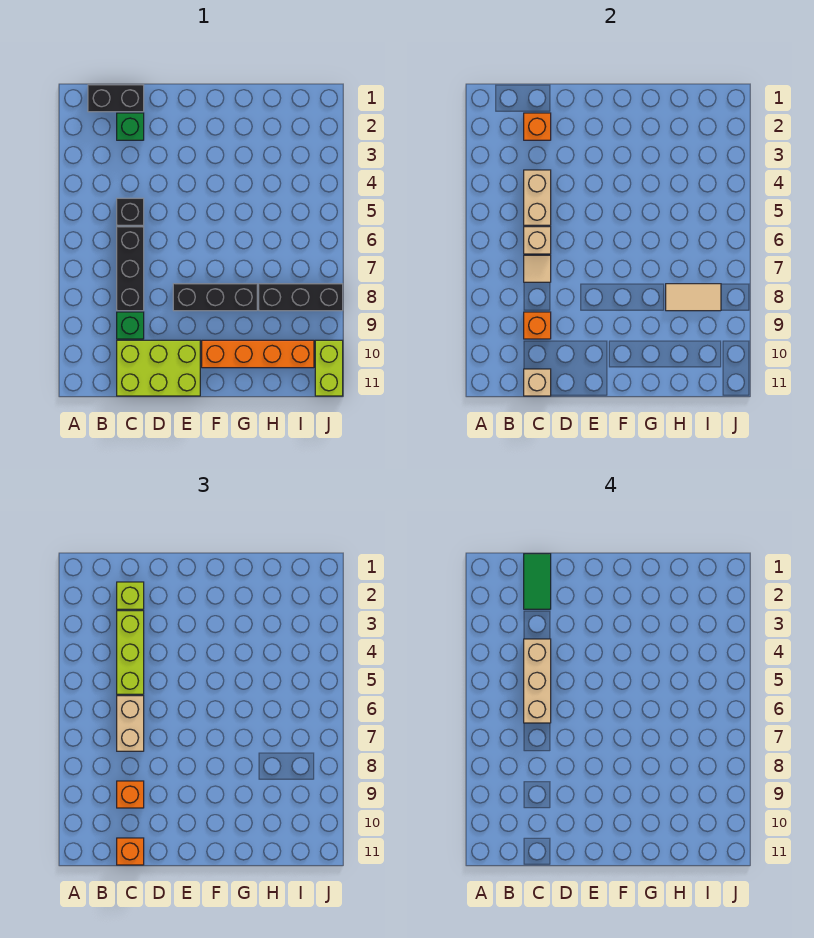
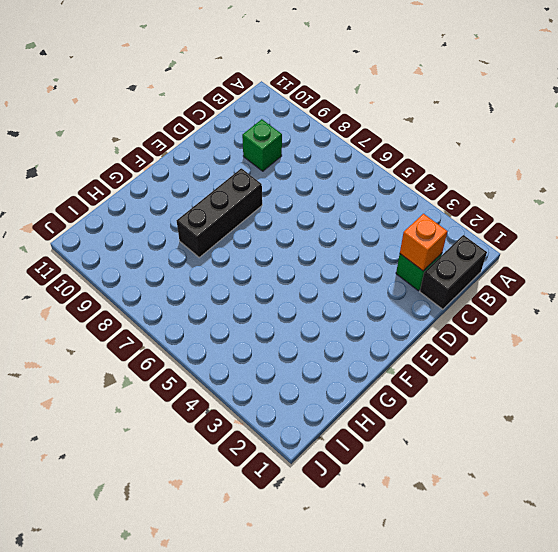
none -> black 1x1 brick [117,198,144,225]
none -> black 1x3 brick [117,227,144,311]
none -> lime 2x3 brick [117,340,200,396]

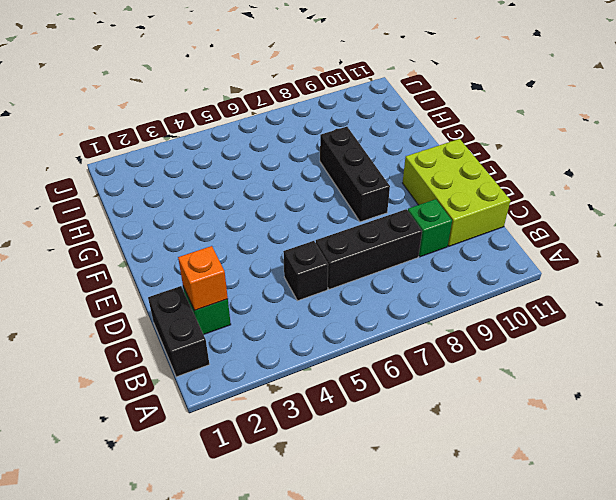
none -> orange 1x4 brick [202,340,314,368]
none -> black 1x3 brick [259,284,343,311]
none -> lime 1x2 brick [315,340,343,396]

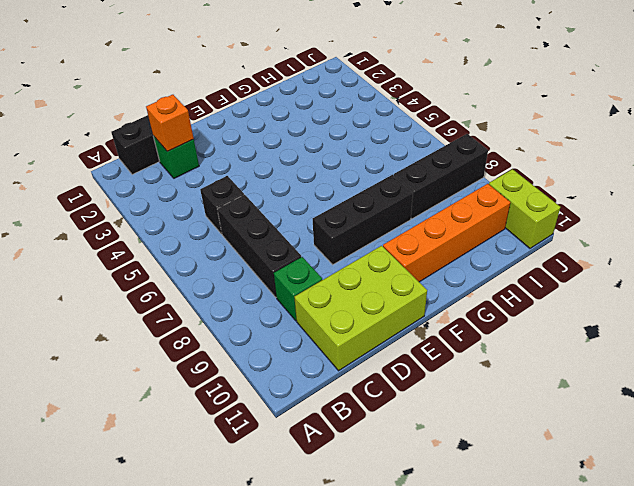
none -> tan 1x2 brick [524,170,551,225]
none -> tan 1x1 brick [524,227,551,254]
none -> tan 1x1 tile [524,255,551,282]

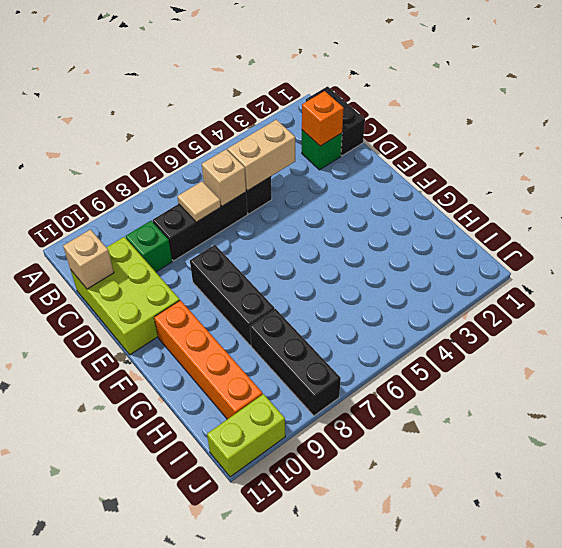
none -> orange 1x1 brick [524,312,551,339]
none -> tan 1x2 tile [666,284,721,311]
none -> lime 1x1 brick [117,582,144,609]

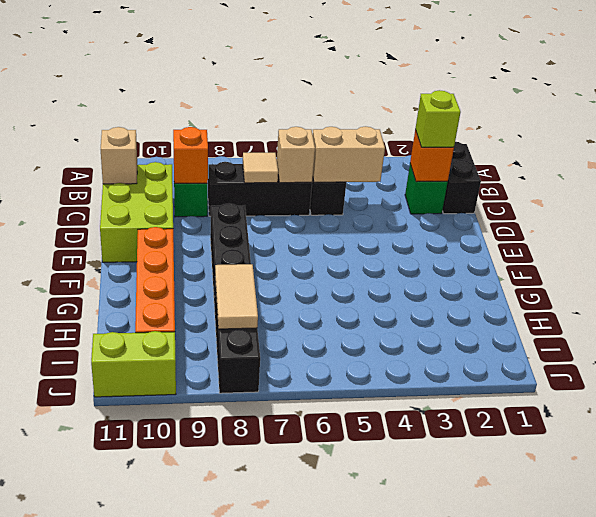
none -> lime 1x3 brick [117,611,144,694]
none -> tan 1x2 brick [117,696,144,751]
none -> orange 1x1 brick [117,781,144,808]

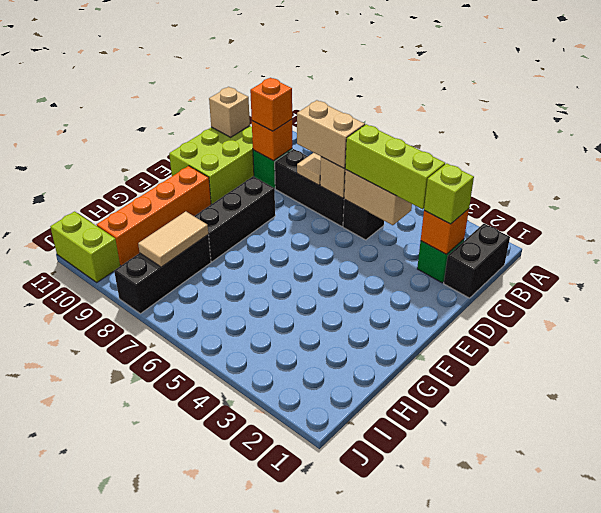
none -> orange 1x1 brick [117,838,144,865]
none -> green 1x2 tile [524,554,551,609]
none -> tan 1x3 brick [524,639,551,723]

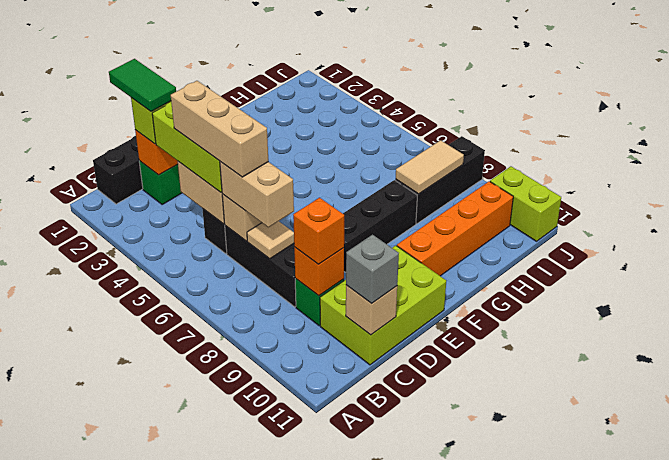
grey 1x1 brick [346,235,399,304] -> orange 1x1 brick [117,838,144,865]

